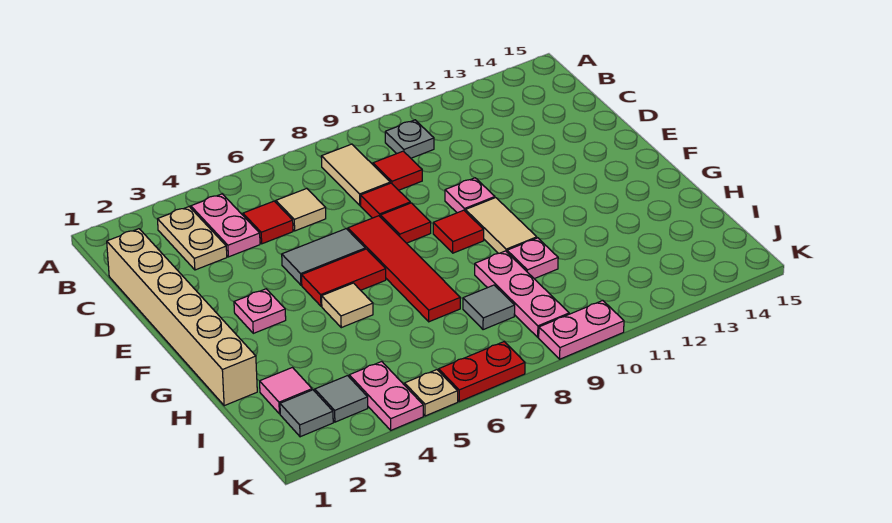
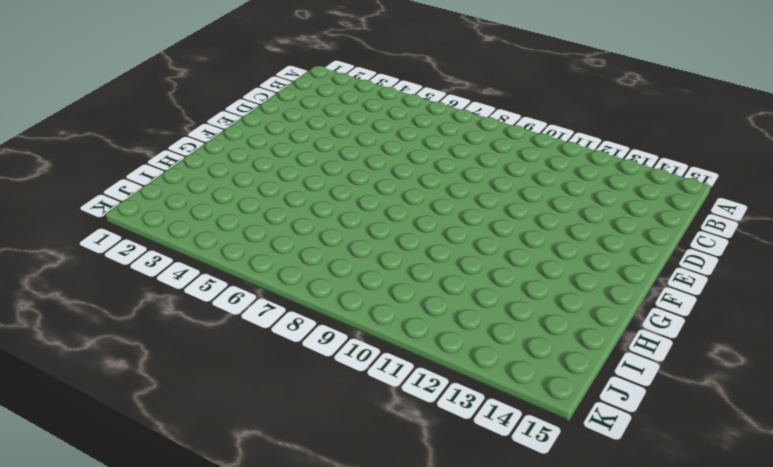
none -> tan 1x2 plate [158,207,227,270]
none -> pink 1x2 plate [191,194,260,257]
none -> tan 1x2 tile [321,144,390,205]

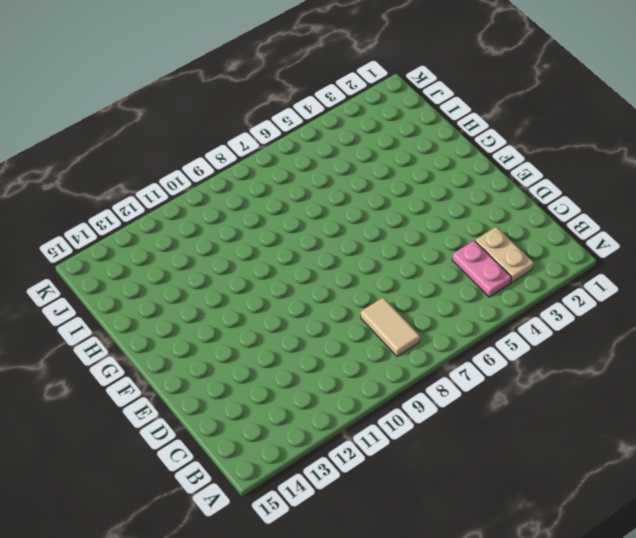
none -> grey 1x1 plate [385,120,434,158]
none -> tan 1x6 brick [107,229,257,406]
none -> red 1x1 tile [243,201,293,244]

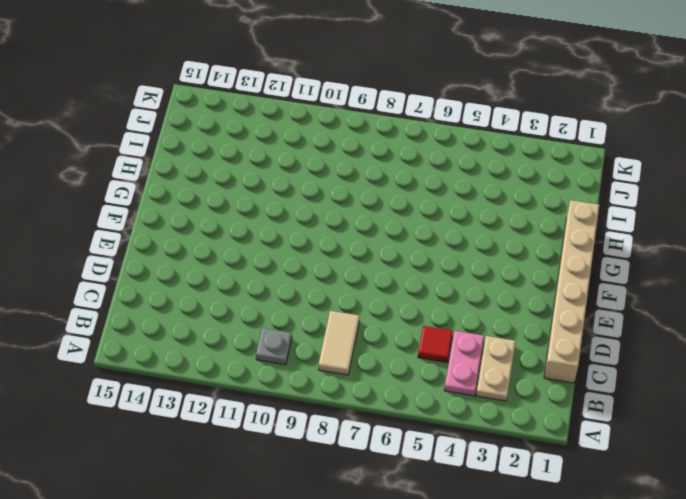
none -> tan 1x1 tile [276,189,326,231]
none -> red 1x1 tile [373,151,422,190]
none -> red 1x1 tile [361,183,410,218]

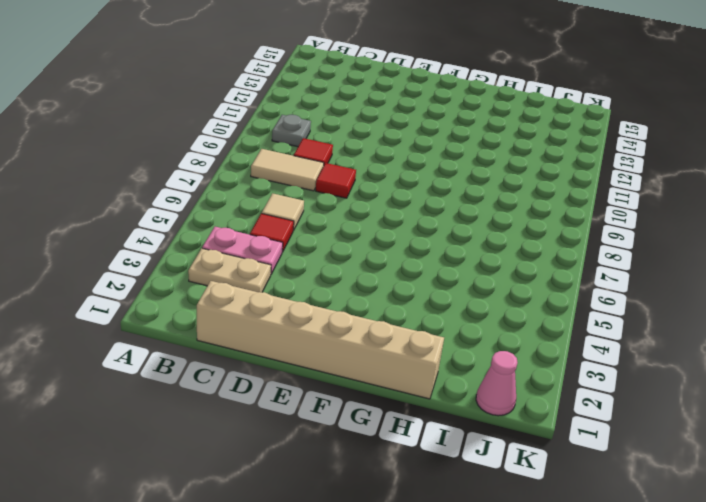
pink 1x1 cone [476,351,518,416] -> none
none -> grey 1x2 tile [282,229,365,285]
none -> red 1x4 tile [348,216,460,322]
none -> red 1x1 tile [381,203,431,243]

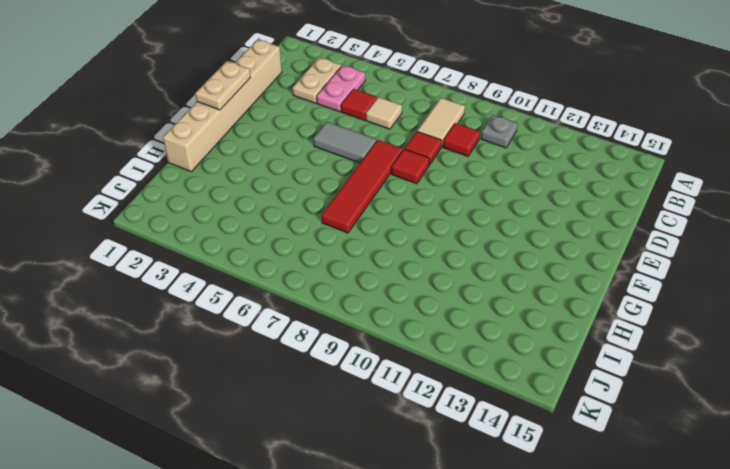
tan 1x2 plate [195,61,251,110] -> none
none -> pink 1x1 plate [445,178,495,213]
none -> pink 1x1 plate [234,289,286,333]
none -> red 1x2 tile [302,249,386,306]

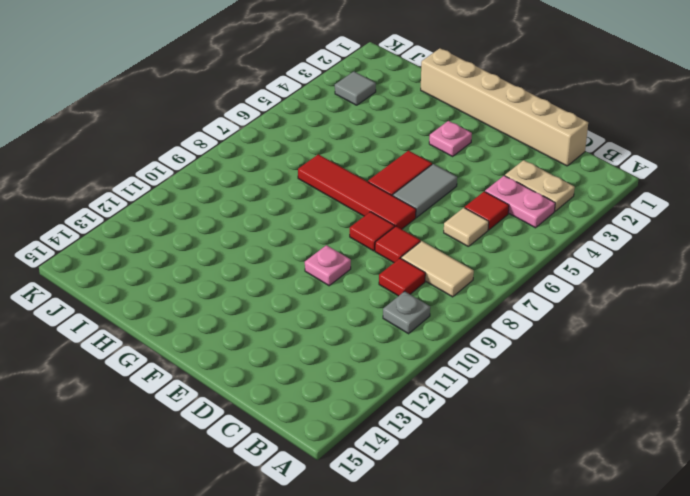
none -> red 1x1 tile [433,210,484,253]
none -> tan 1x2 tile [465,198,537,253]
none -> tan 1x1 tile [322,283,373,328]

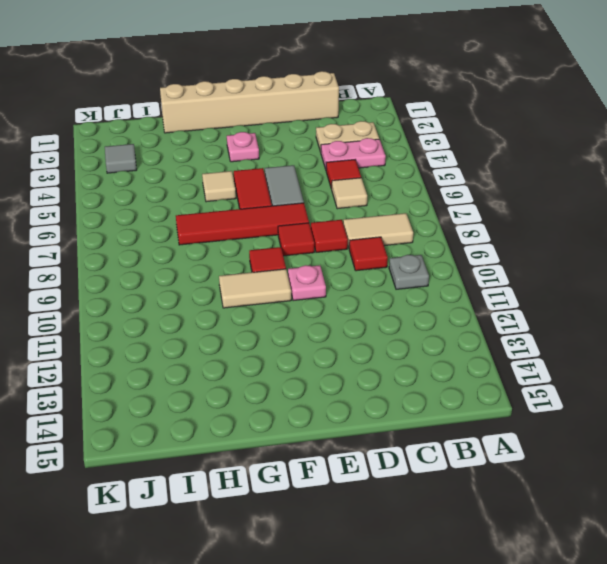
none -> pink 1x3 plate [475,251,569,337]
none -> pink 1x1 plate [507,238,558,279]
none -> pink 1x1 tile [260,368,312,414]

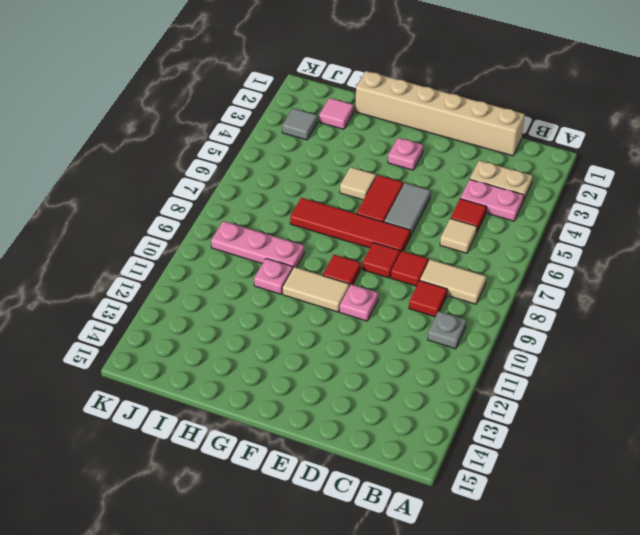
none -> grey 1x1 tile [463,285,515,330]
none -> grey 1x1 tile [280,390,333,437]
none -> pink 1x2 plate [349,362,423,430]

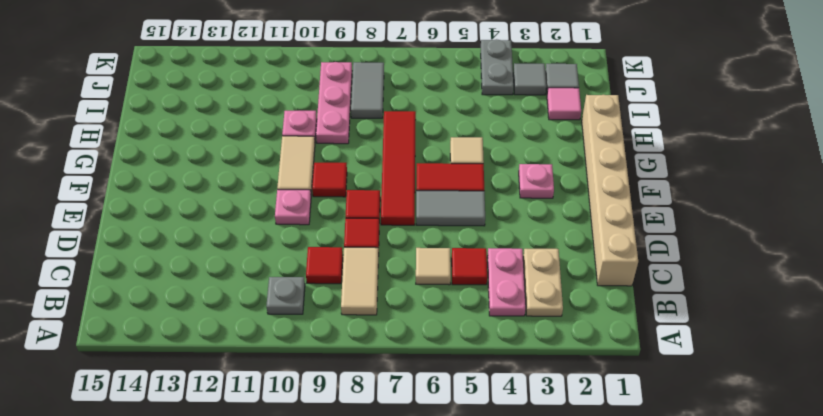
grey 1x2 tile [351,62,384,118] -> grey 1x1 tile [463,285,515,330]
grey 1x2 plate [481,39,514,95] -> pink 1x2 plate [349,362,423,430]
none -> tan 1x1 plate [405,370,458,416]
none -> red 1x2 plate [439,342,525,402]
none -> pink 1x2 plate [539,300,624,359]

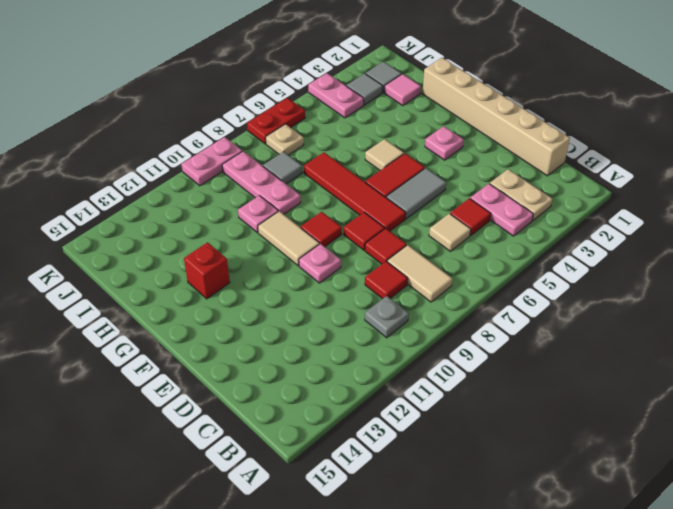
red 1x1 brick [184,242,230,299] -> none
tan 1x1 plate [266,124,304,155] -> tan 1x1 plate moved to [405,370,458,416]

